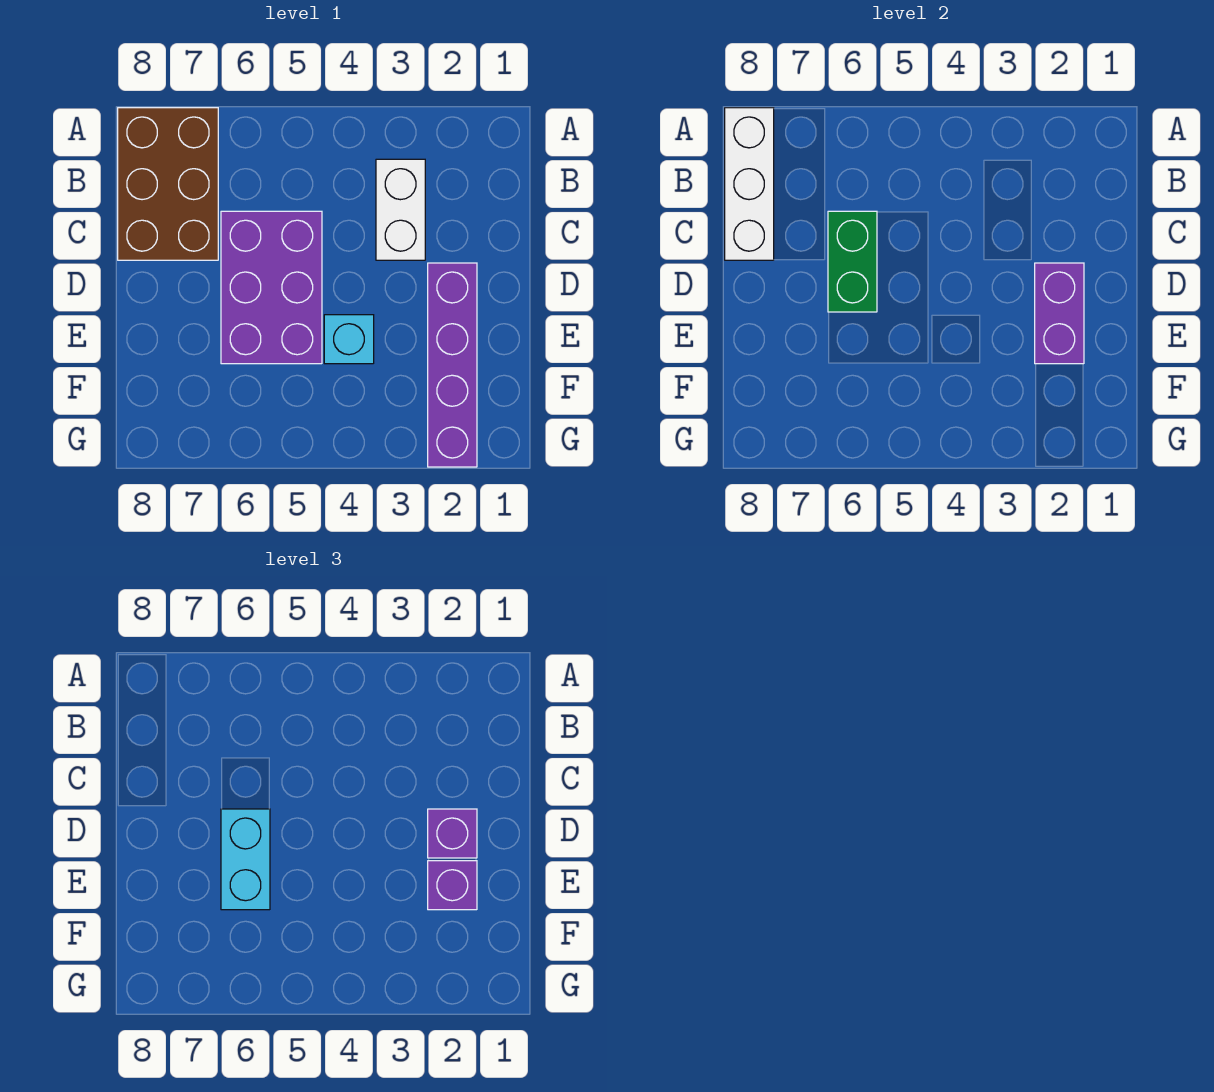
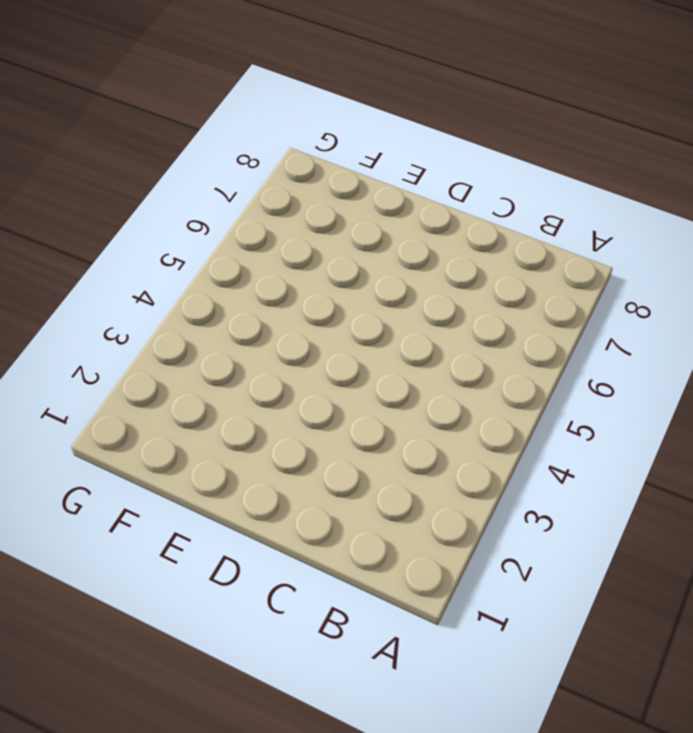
none -> brown 2x3 brick [118,108,218,260]
none -> white 1x2 brick [376,159,425,260]

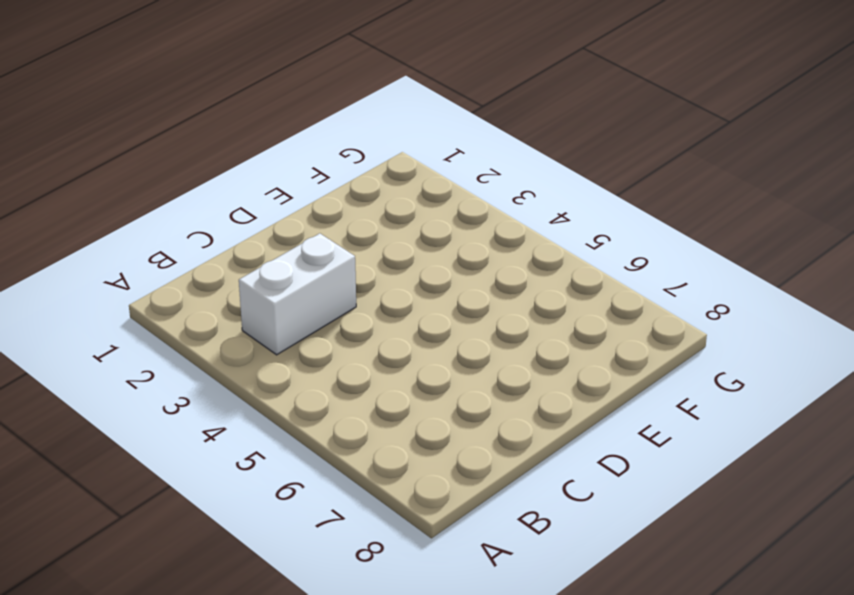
none -> brown 2x3 brick [118,108,218,260]
none -> purple 2x3 brick [221,211,322,364]

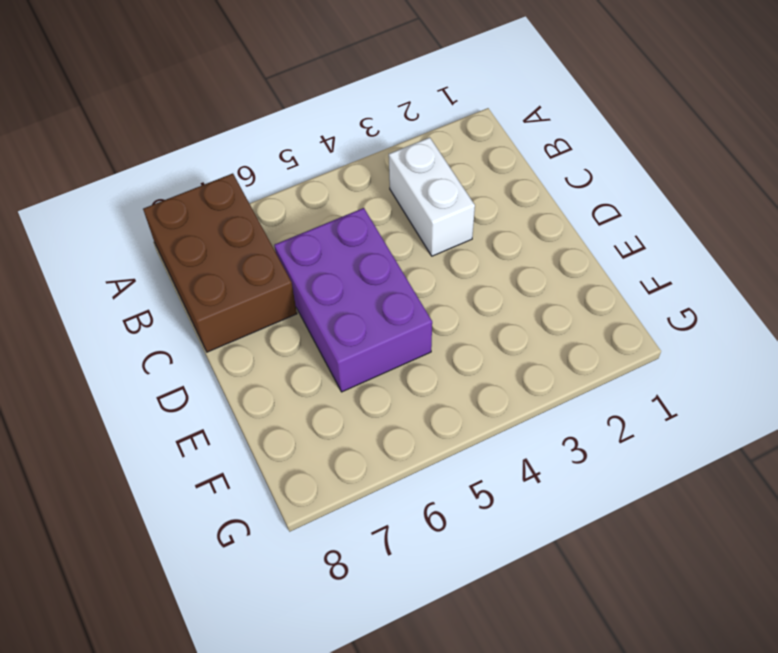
none -> purple 1x4 brick [428,263,477,467]
none -> cyan 1x1 brick [324,315,374,364]

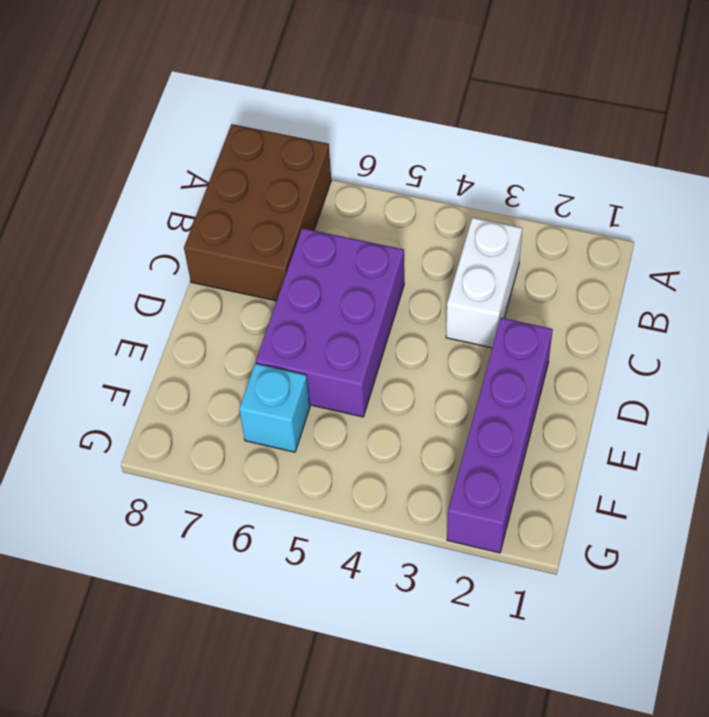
cyan 1x1 brick [239,364,310,452] -> cyan 1x1 brick moved to [324,315,374,364]
none -> white 1x3 brick [725,108,774,260]
none -> green 1x2 brick [828,211,877,312]

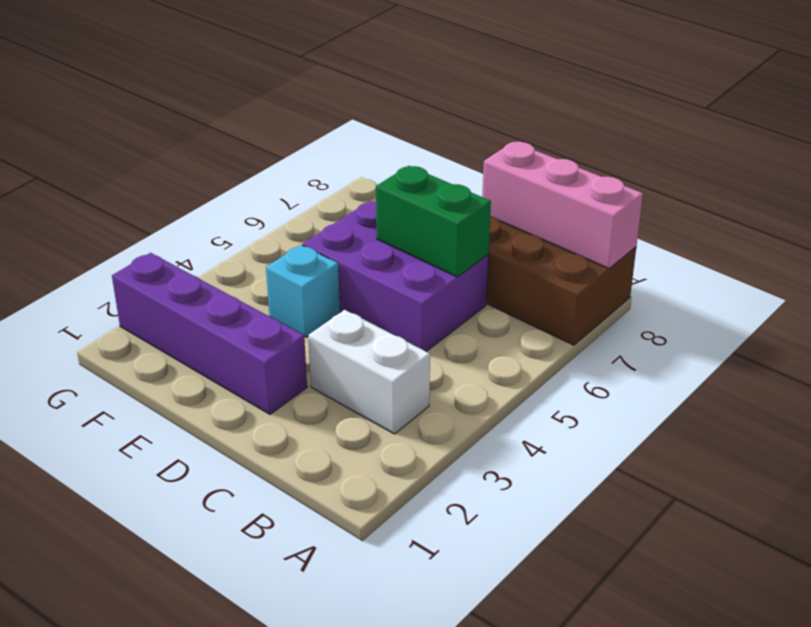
pink 1x3 brick [482,142,643,269] -> white 1x3 brick [725,108,774,260]
none -> purple 1x2 brick [1035,263,1084,364]
none -> purple 1x1 brick [428,809,477,858]

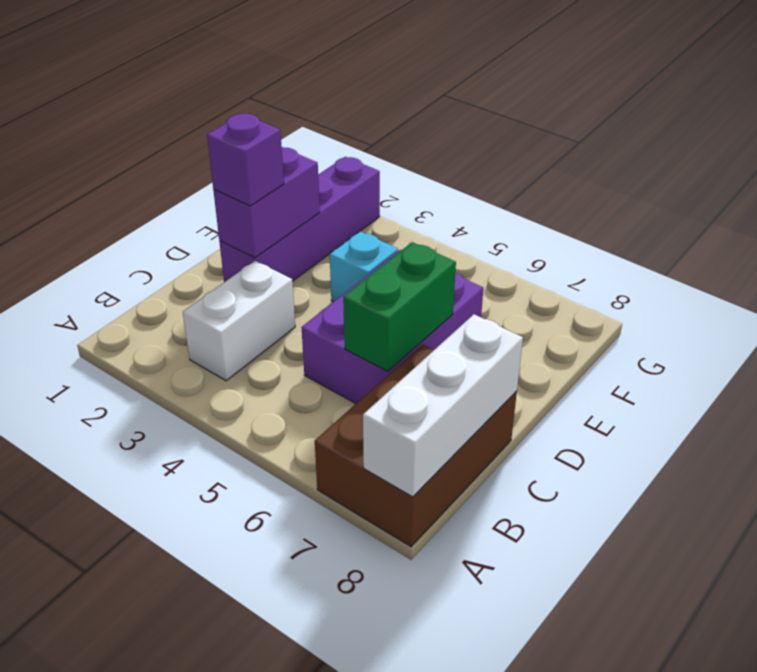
none -> cyan 1x2 brick [221,809,270,910]
none -> purple 1x1 brick [428,861,477,910]

